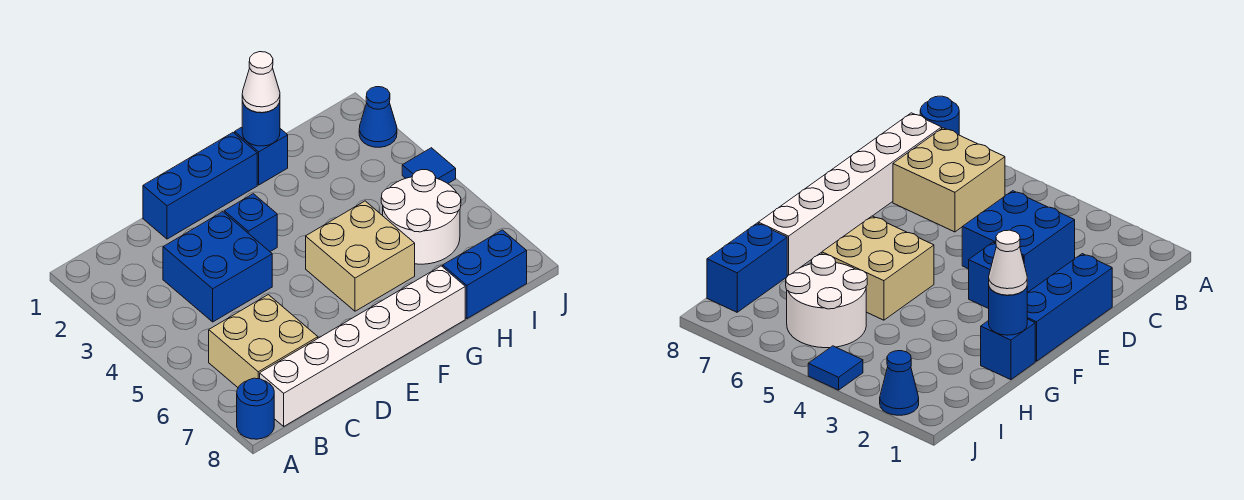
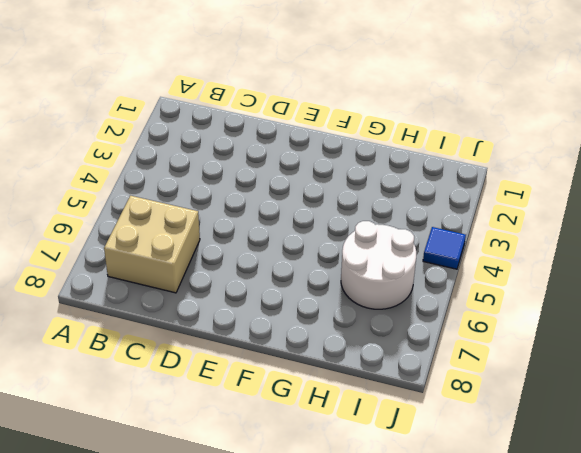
none -> blue 1x1 round brick [237,378,274,439]
none -> white 1x6 brick [260,266,465,426]
none -> blue 2x2 brick [163,212,272,322]

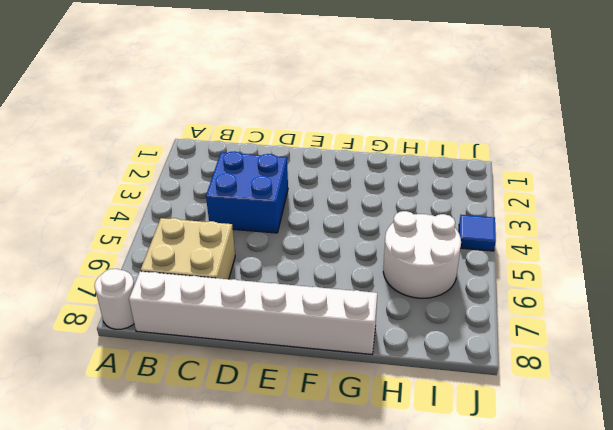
white 1x1 round brick [94,269,134,329] -> blue 1x1 round brick [237,378,274,439]
none -> blue 1x3 brick [143,133,257,239]
none -> blue 1x1 brick [224,194,277,252]
none -> tan 2x2 brick [306,201,415,311]

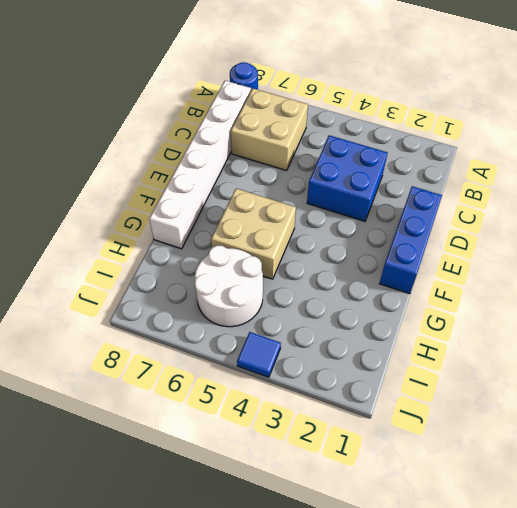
none -> blue 1x1 brick [224,194,277,252]
none -> blue 1x1 brick [235,127,288,185]
none -> blue 1x2 brick [443,230,527,319]

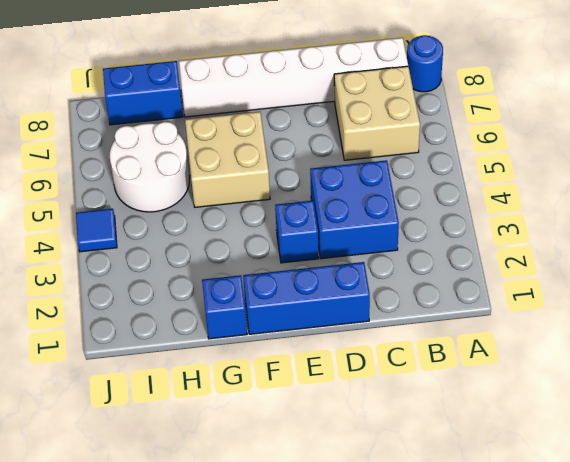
none -> blue 1x1 cone [359,87,397,147]
none -> blue 1x1 round brick [242,101,280,146]
none -> white 1x1 cone [242,52,280,113]

